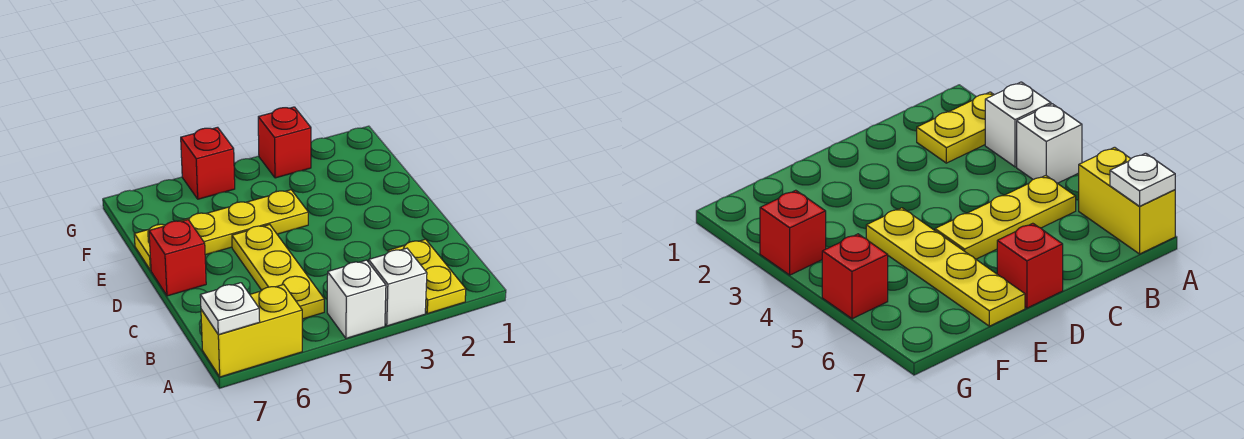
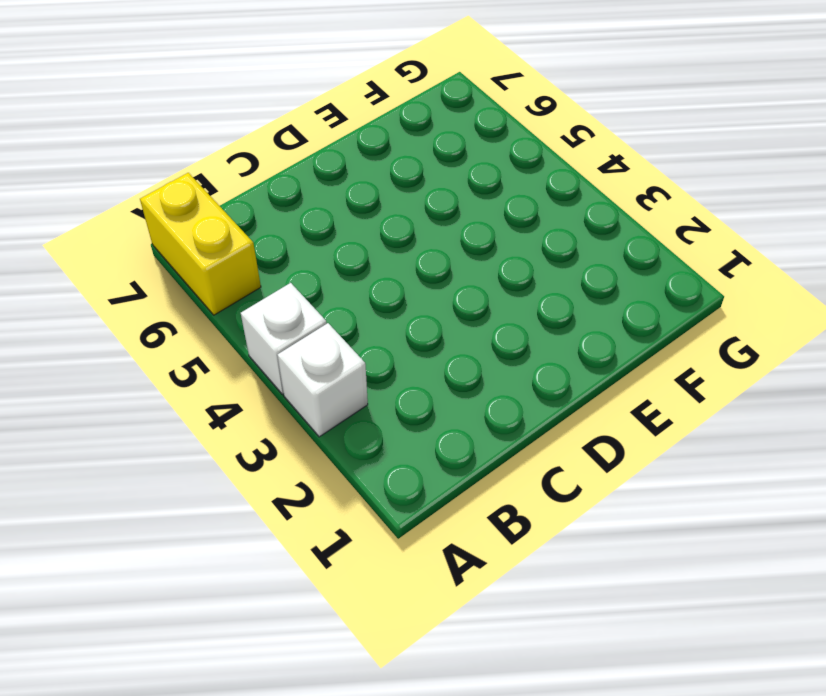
none -> yellow 1x2 plate [388,239,466,313]
none -> yellow 1x3 plate [232,225,324,319]

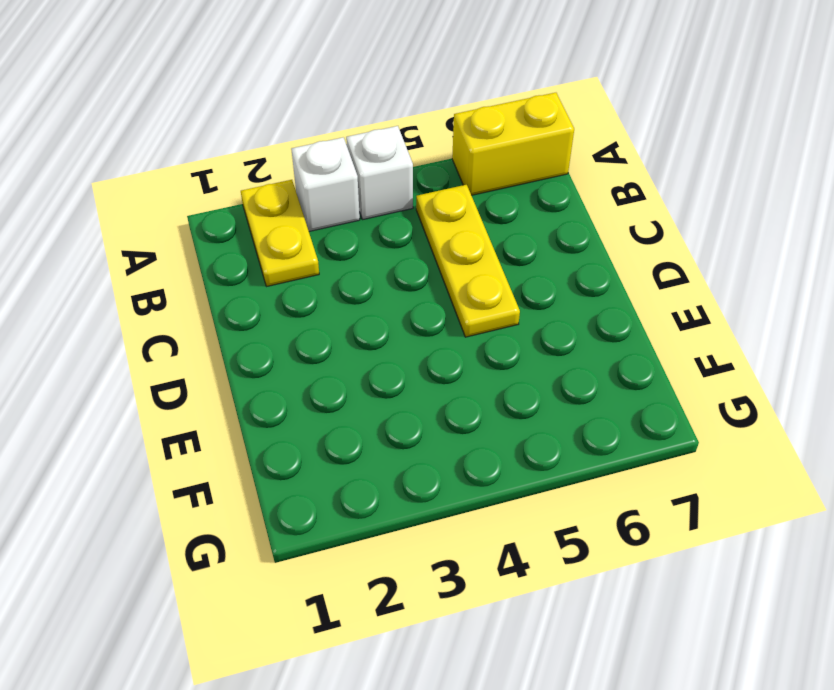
none -> red 1x1 brick [149,220,206,296]
none -> yellow 1x4 plate [134,190,308,270]

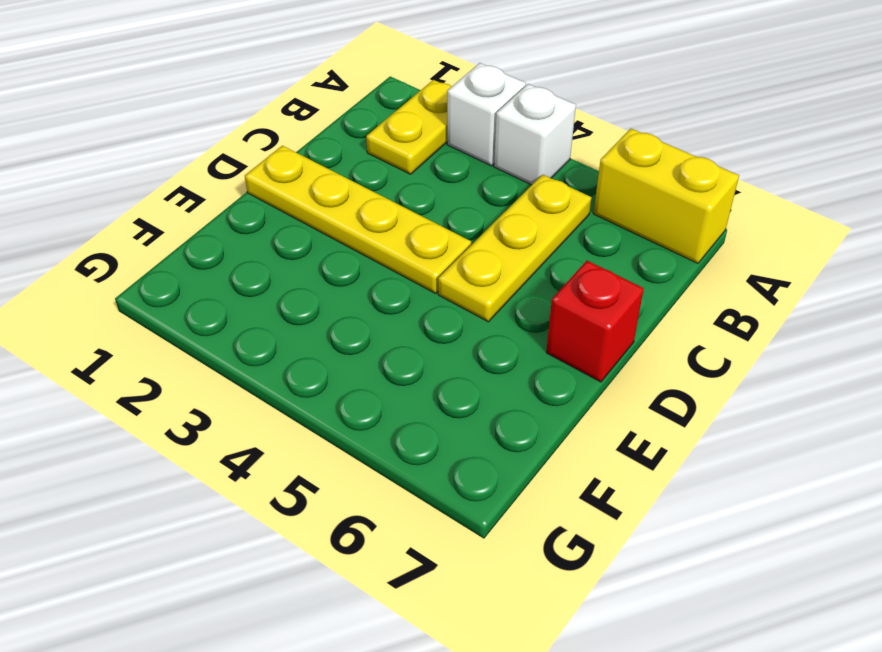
yellow 1x4 plate [245,146,471,293] -> yellow 1x4 plate moved to [134,190,308,270]
none -> red 1x1 brick [258,107,311,178]
none -> red 1x1 brick [181,127,235,199]

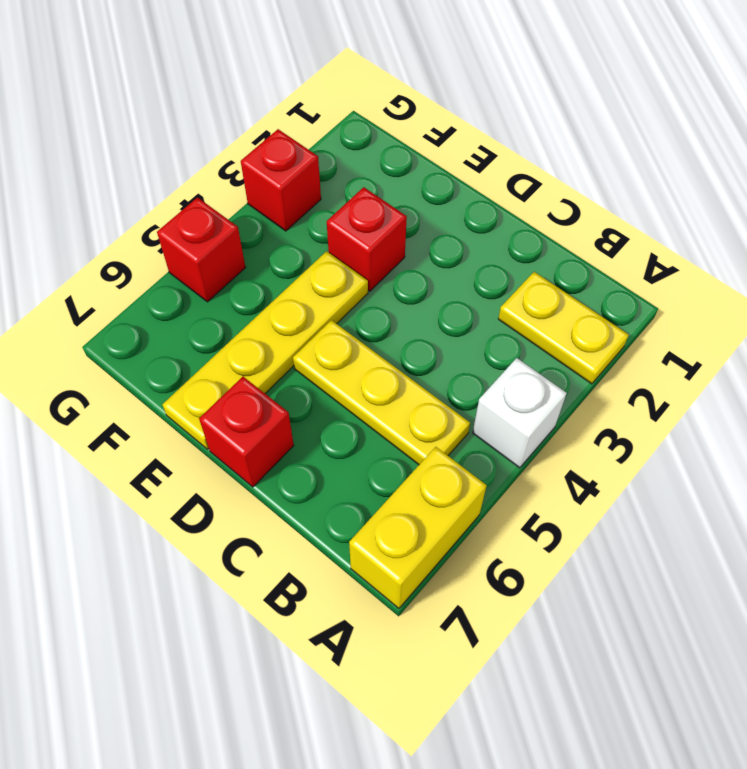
red 1x1 brick [327,187,407,291] -> none
none -> white 1x1 brick [369,248,427,326]
none -> white 1x1 plate [200,283,260,335]

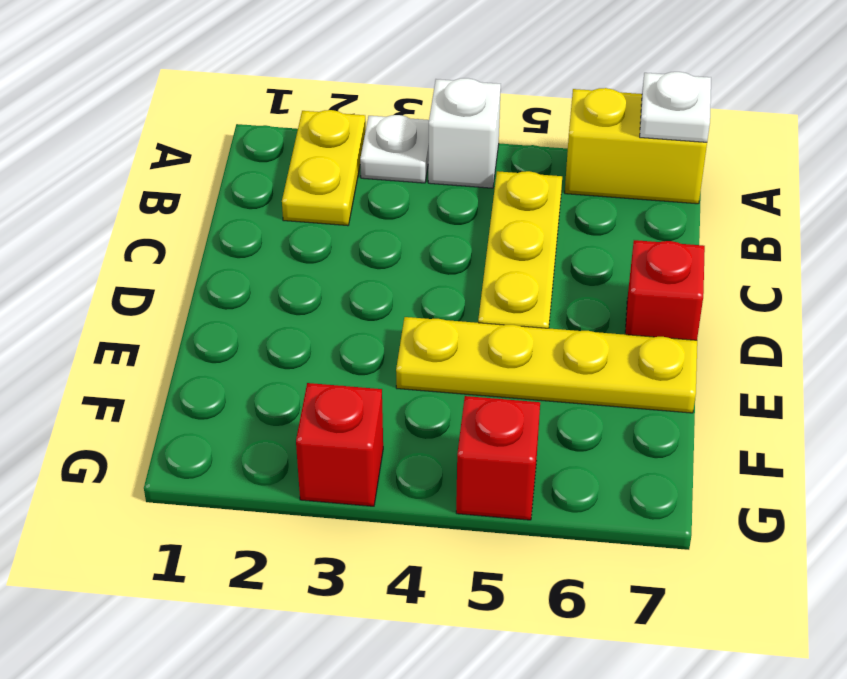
white 1x1 plate [360,115,429,183] -> white 1x1 brick [369,248,427,326]

